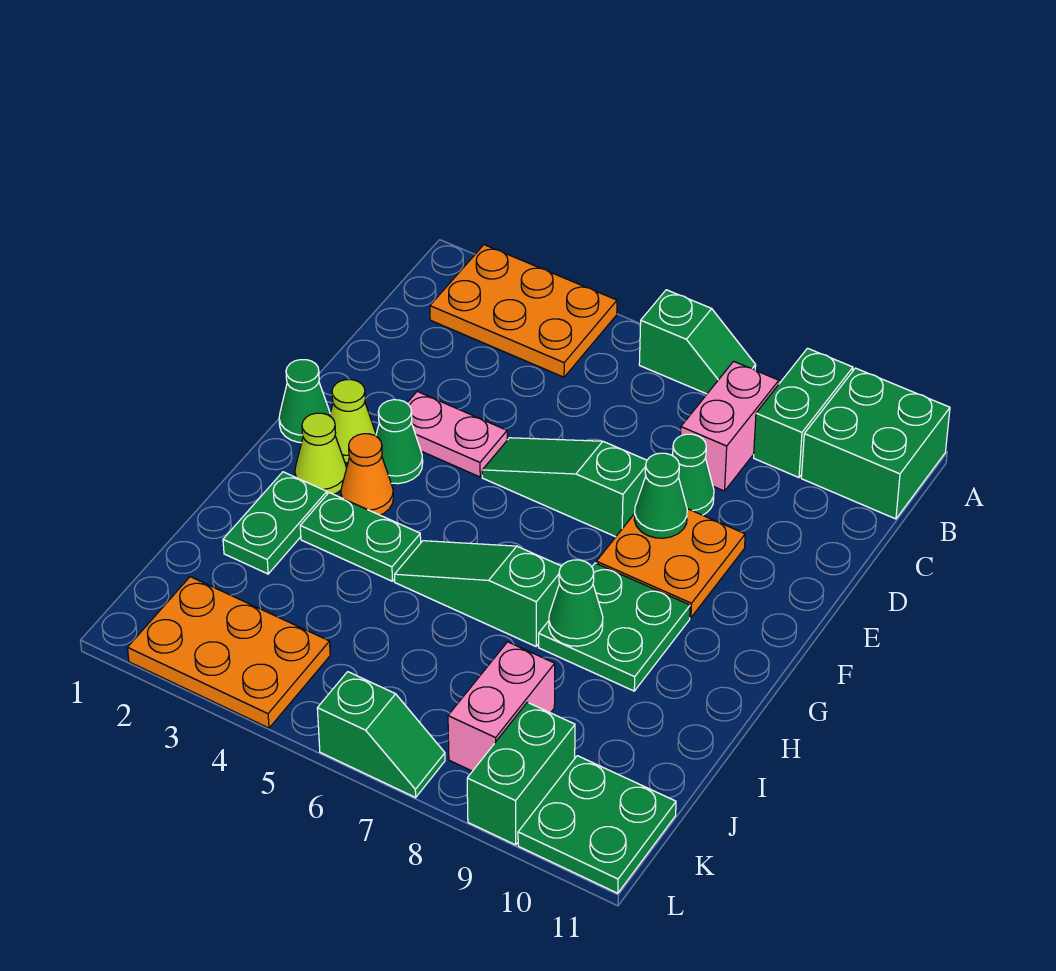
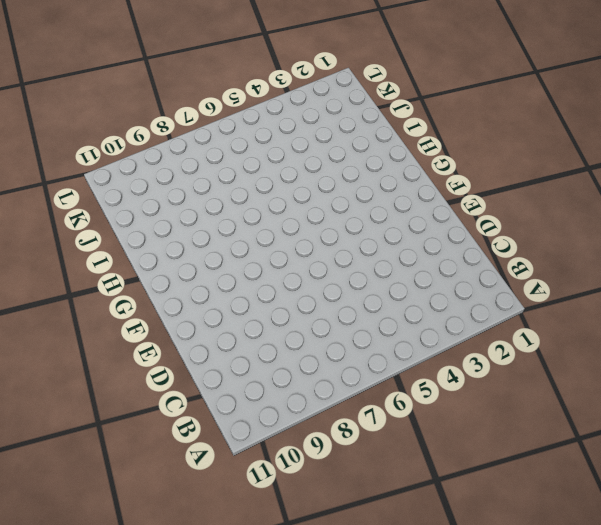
none -> orange 2x3 plate [430,245,617,377]
none -> green 1x2 slope [639,290,756,394]
none -> green 1x2 brick [754,348,853,478]

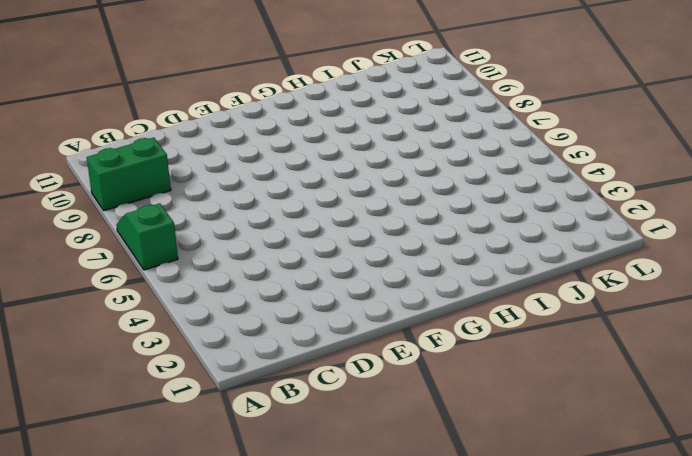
none -> orange 2x3 plate [430,245,617,377]
none -> green 2x2 brick [801,368,950,519]
none -> pink 1x2 brick [681,361,779,491]

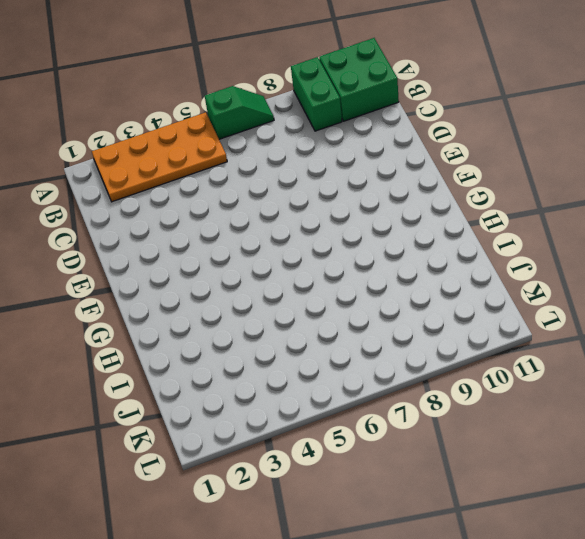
orange 2x4 plate [92,112,227,202] -> orange 2x3 plate [430,245,617,377]
none -> pink 1x2 brick [681,361,779,491]
none -> green 1x1 cone [673,434,714,515]
none -> pink 1x2 plate [407,391,507,477]

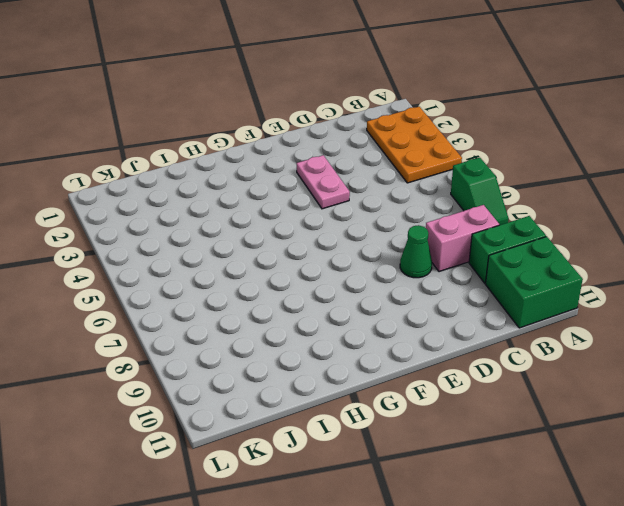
none -> green 1x3 slope [482,438,647,537]
none -> orange 2x2 plate [596,509,745,618]
none -> green 1x1 cone [279,360,330,443]

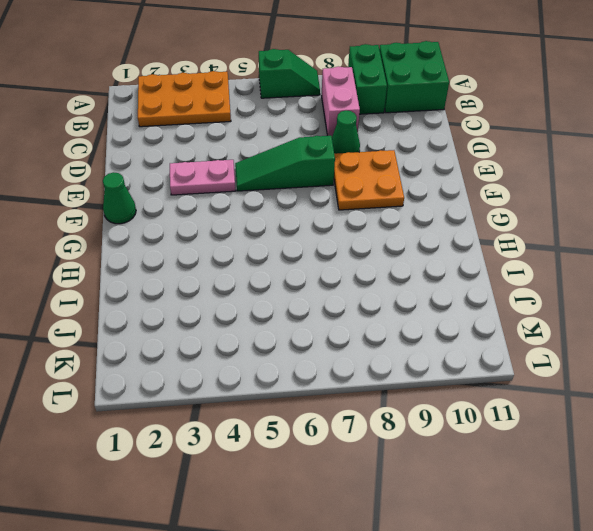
none -> lime 1x1 cone [330,380,376,463]
none -> green 1x1 cone [376,400,423,484]
none -> lime 1x1 cone [295,413,347,494]

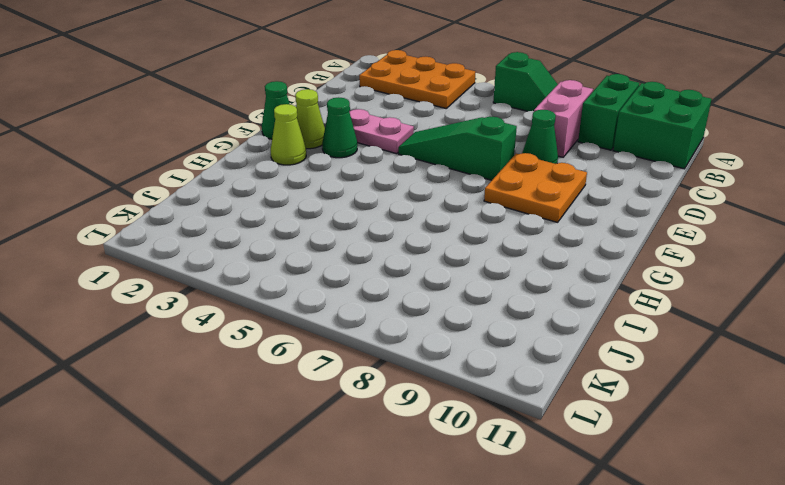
none -> orange 1x1 cone [341,434,393,515]
none -> green 2x2 plate [539,563,690,691]
none -> green 1x2 plate [223,472,327,574]

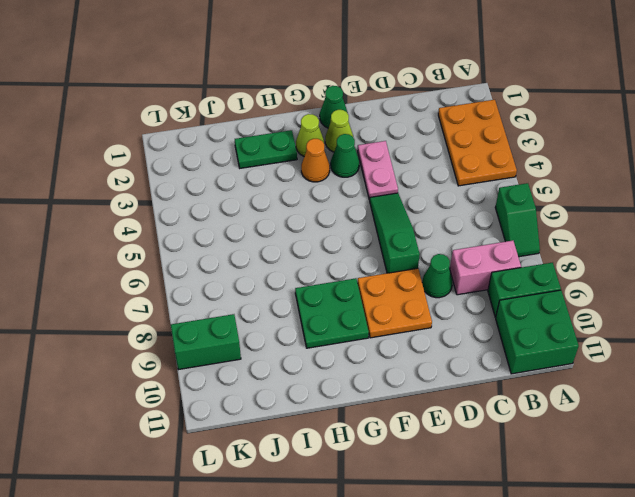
none -> green 1x2 plate [300,493,421,581]
none -> green 1x3 slope [395,541,561,646]
none -> pink 1x2 brick [448,642,555,771]

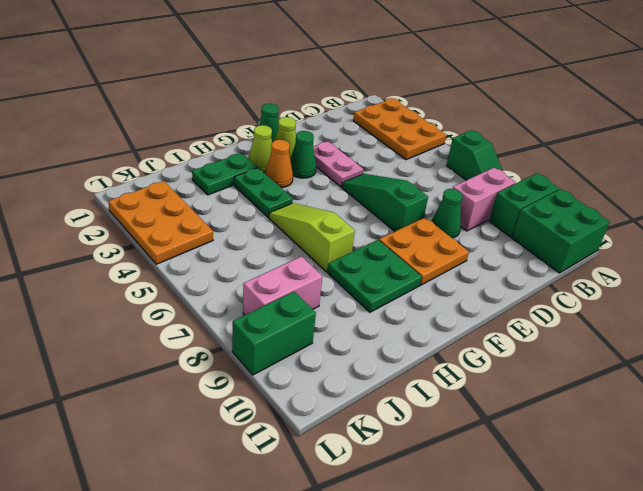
lime 1x3 slope [269,203,355,272] -> green 1x3 slope [395,541,561,646]
none -> green 2x2 plate [518,756,676,893]
none -> green 1x2 slope [317,672,445,797]
none -> green 1x1 cone [634,453,687,538]

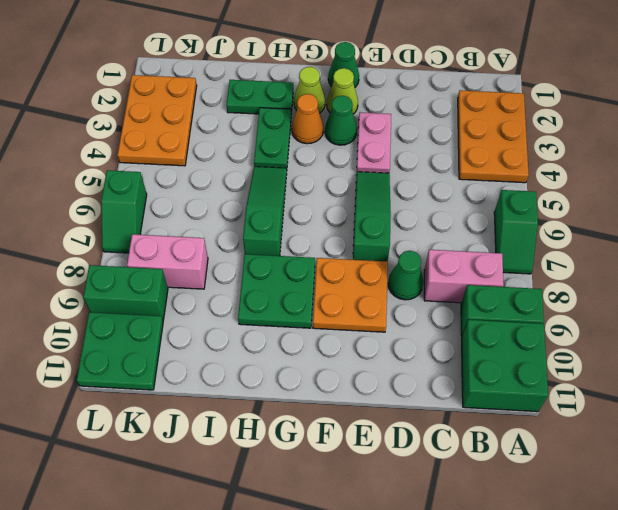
none -> green 1x1 cone [634,453,687,538]
none -> green 1x1 cone [549,560,603,646]

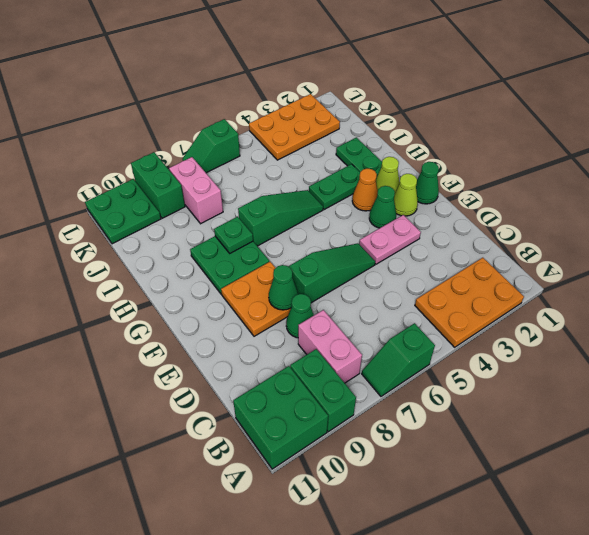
green 1x1 plate [214,216,253,253] -> green 1x1 cone [549,560,603,646]

